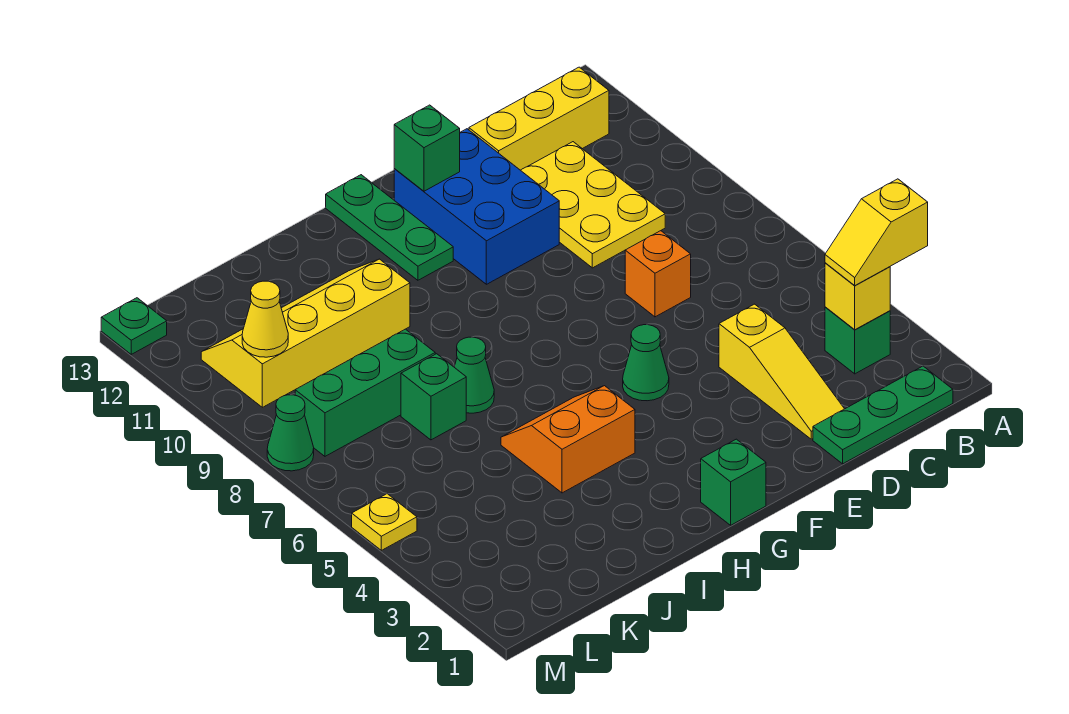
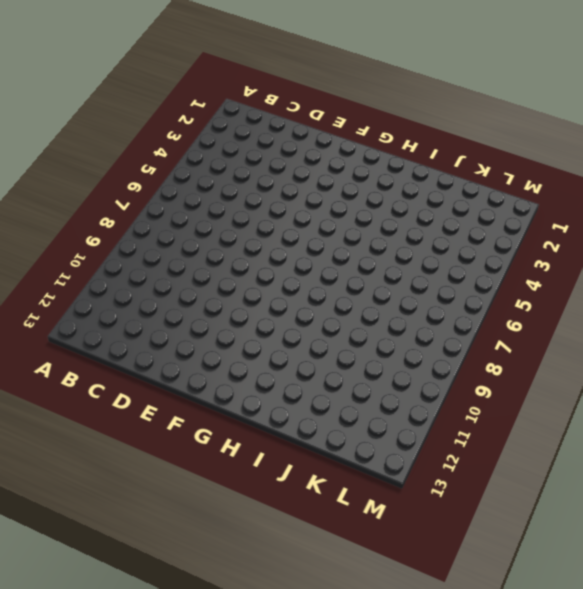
none -> green 1x3 plate [813,366,953,464]
none -> green 1x1 brick [825,307,890,374]
none -> yellow 1x3 brick [469,67,609,170]

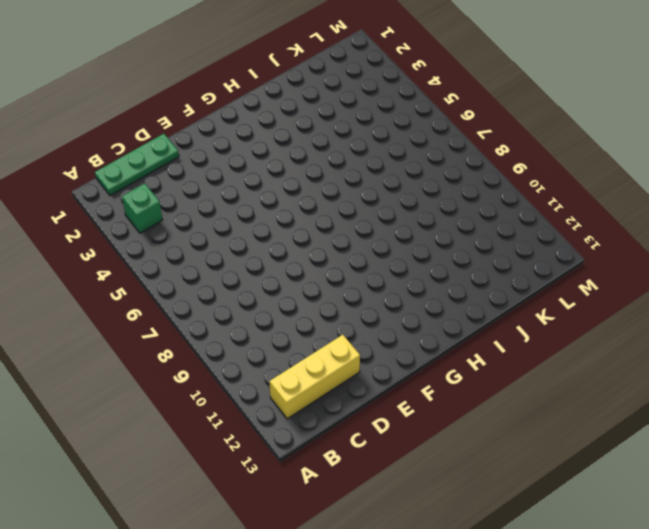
none -> yellow 2x3 plate [521,142,665,268]
none -> yellow 1x3 slope [719,304,844,439]
none -> orange 1x1 brick [625,231,691,317]

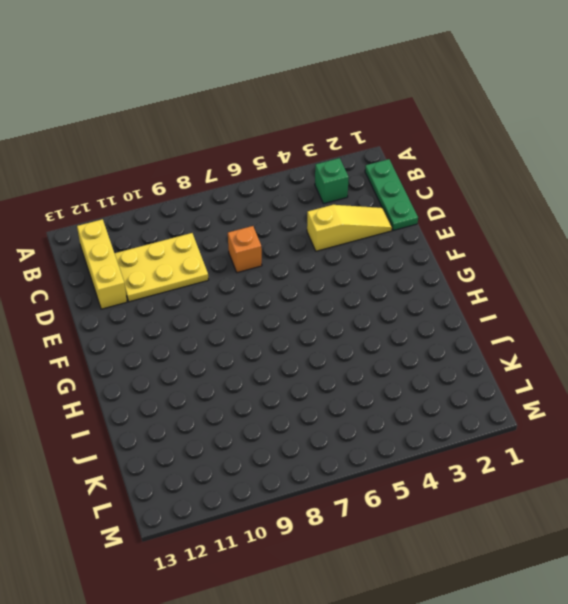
none -> blue 2x3 brick [394,129,559,284]
none -> green 1x1 cone [623,325,669,401]
none -> green 1x1 brick [701,439,766,525]

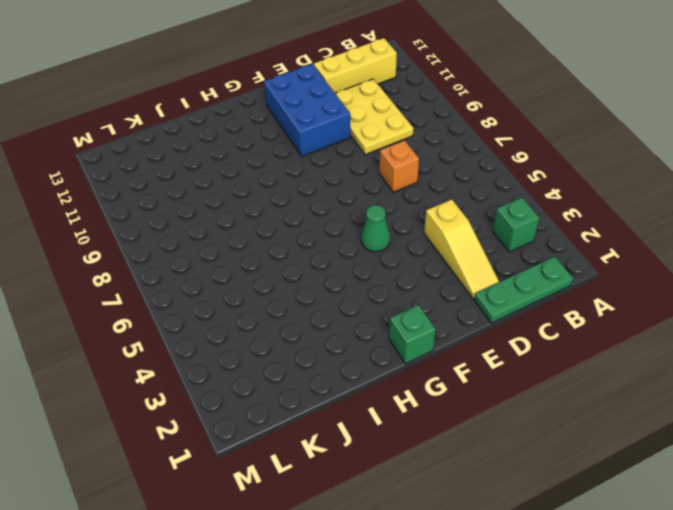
none -> green 1x3 plate [326,175,453,280]
none -> orange 2x2 slope [501,386,635,493]
none -> green 1x1 cone [454,337,494,413]

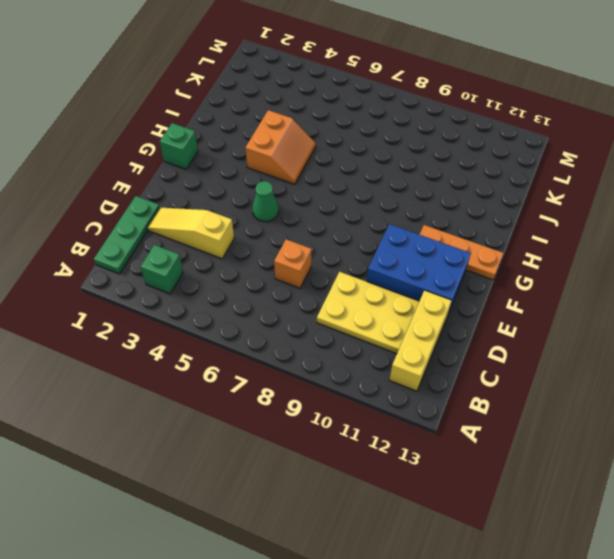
orange 1x3 plate [419,225,504,280] -> green 1x3 plate [326,175,453,280]
none -> green 1x1 cone [454,337,494,413]
none -> yellow 2x4 slope [201,259,410,407]
none -> green 1x1 brick [401,354,466,440]

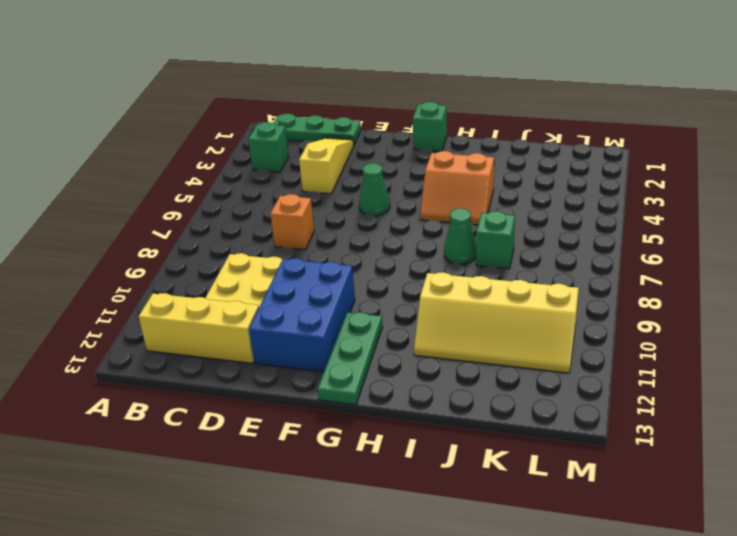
none -> green 1x3 brick [295,329,435,456]
none -> yellow 1x1 plate [352,494,417,550]
none -> green 1x1 cone [267,395,314,471]

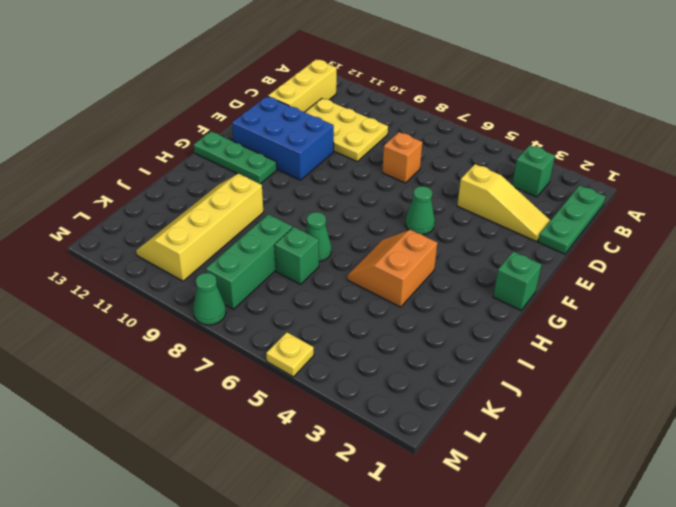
none -> green 1x1 plate [101,298,167,354]
none -> yellow 1x1 brick [825,263,890,330]
none -> green 1x1 brick [394,105,460,191]

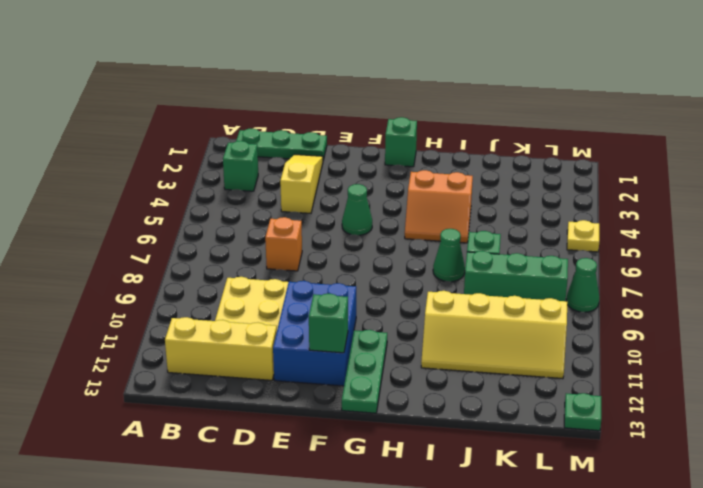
none -> yellow 1x1 brick [825,263,890,330]
none -> yellow 1x1 cone [242,281,288,357]
none -> yellow 1x2 slope [825,179,928,286]

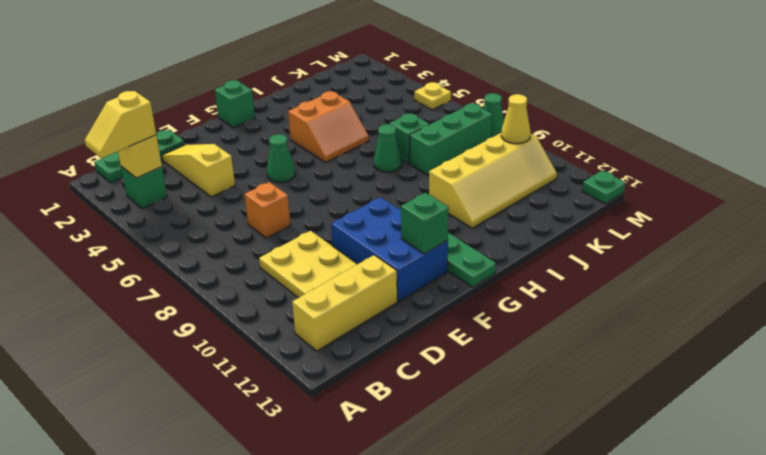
yellow 1x2 slope [85,91,156,158] -> yellow 1x2 slope turned to [825,179,928,286]

